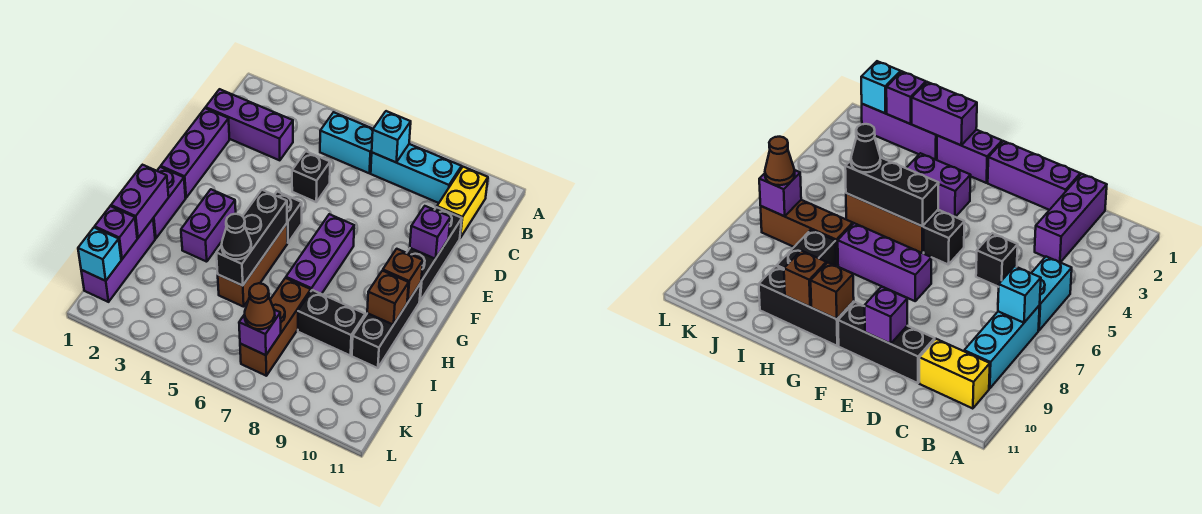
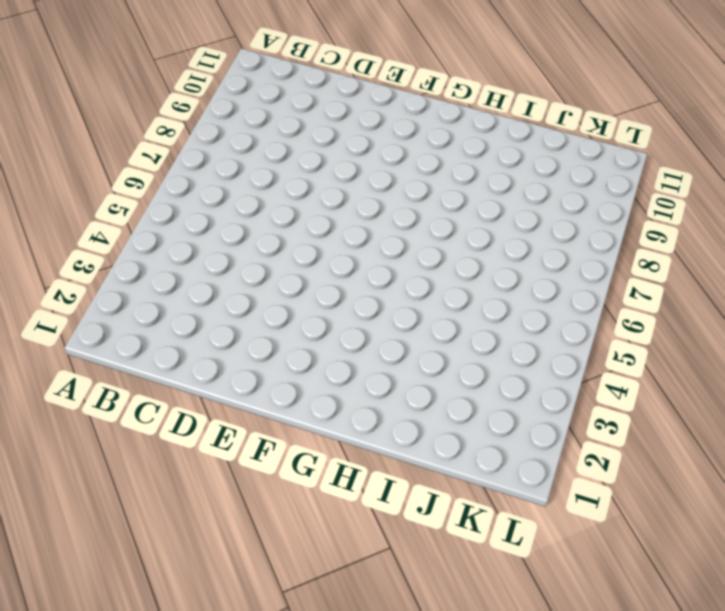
none -> cyan 1x2 brick [320,112,373,173]
none -> cyan 1x3 brick [371,144,461,203]
none -> yellow 1x2 brick [437,167,488,238]

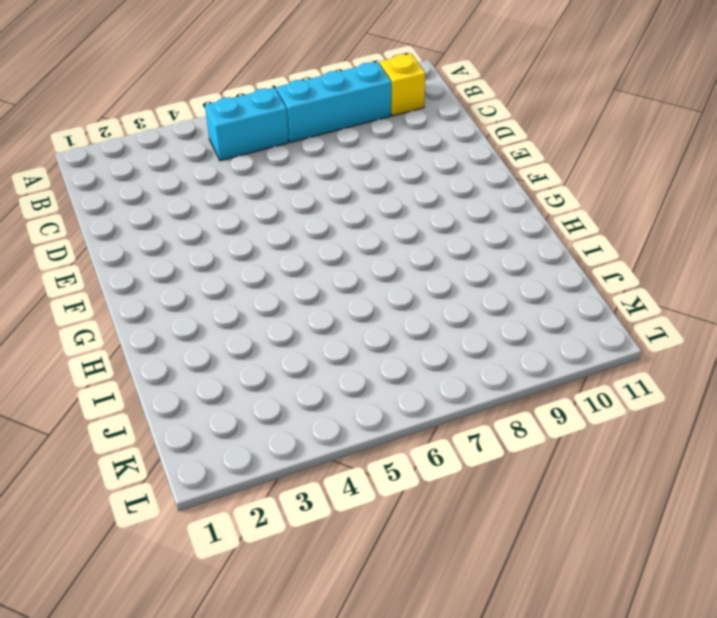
yellow 1x1 brick [380,54,425,116] -> yellow 1x2 brick [437,167,488,238]
none -> purple 1x3 brick [206,89,293,160]
none -> purple 1x3 brick [161,108,229,198]
none -> black 1x1 brick [292,151,330,202]

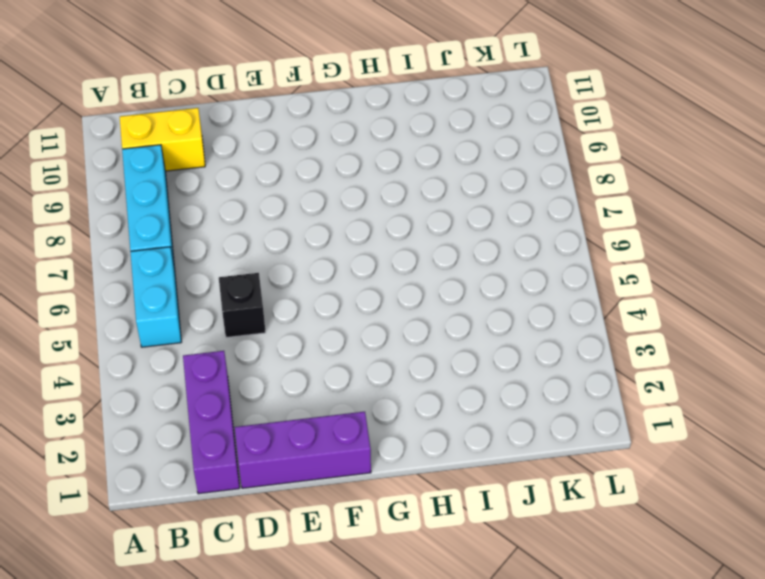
none -> black 1x3 brick [407,207,462,301]
none -> black 1x1 brick [275,192,302,243]
none -> purple 1x3 brick [286,214,354,294]

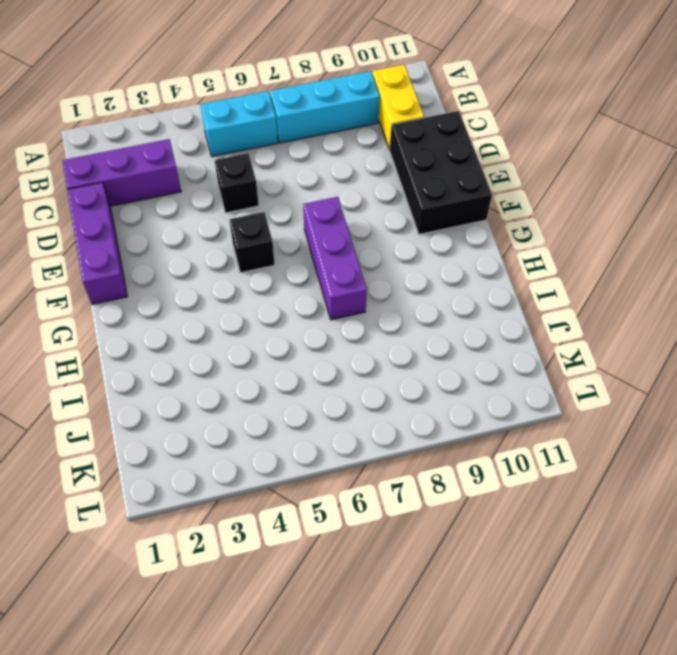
black 2x3 brick [389,111,492,234] -> black 1x3 brick [407,207,462,301]
none -> purple 1x2 brick [153,167,186,239]
none -> purple 1x2 brick [181,189,236,262]
none -> brown 1x3 brick [218,224,287,307]

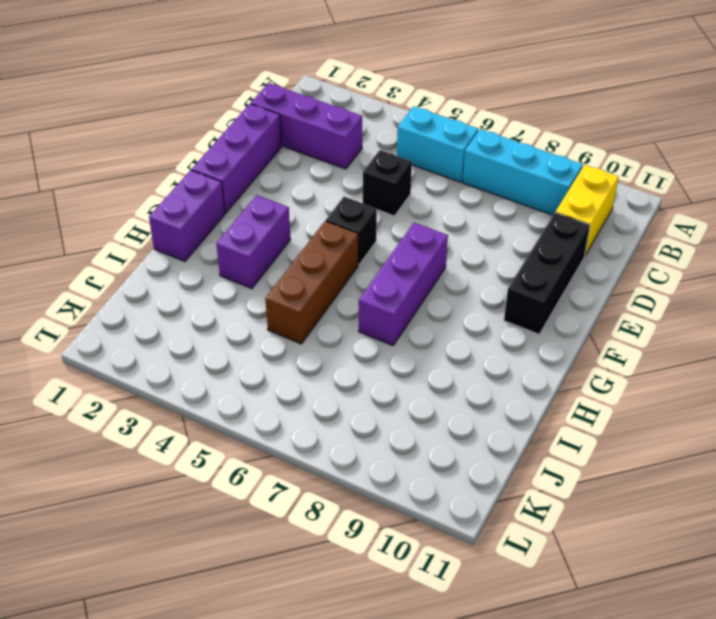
none -> black 1x3 brick [352,283,421,368]
none -> purple 1x3 brick [81,219,155,302]
none -> brown 1x3 brick [240,278,311,376]

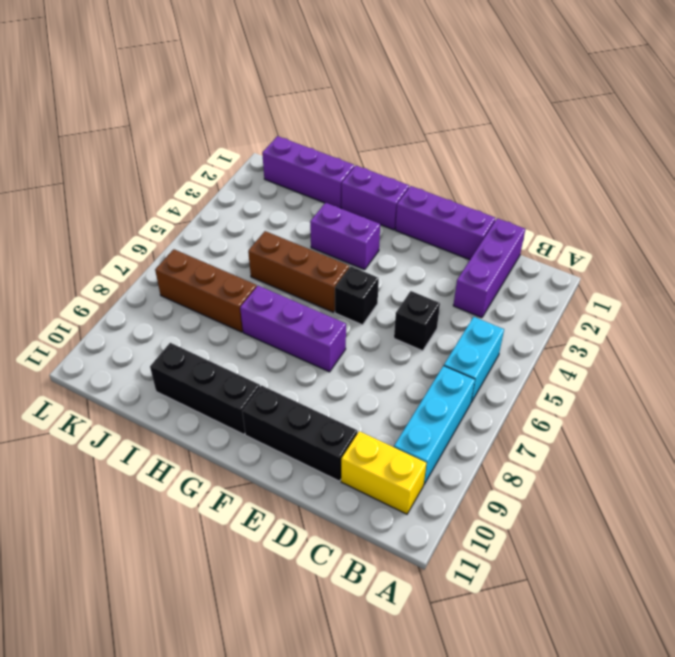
none -> black 1x2 brick [298,290,365,356]
none -> cyan 1x1 brick [372,111,411,162]
none -> purple 1x1 brick [410,206,451,259]

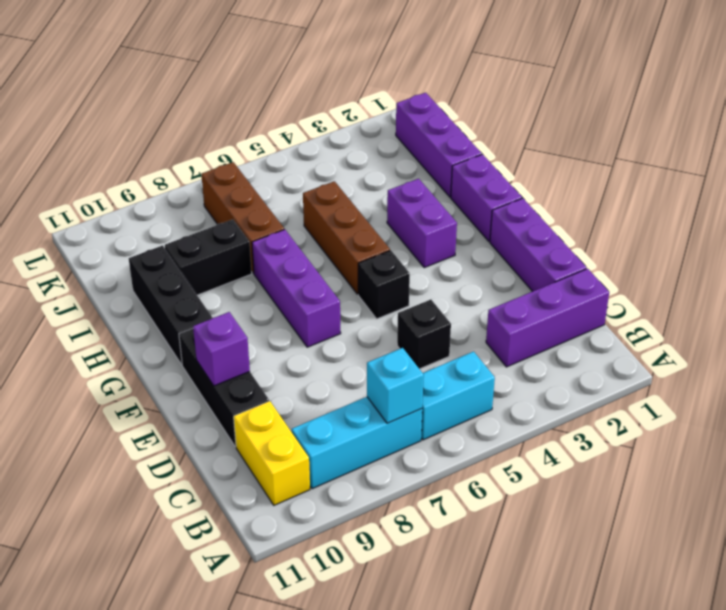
none -> black 1x3 brick [216,190,287,286]
none -> brown 1x1 brick [383,249,423,302]
none -> purple 1x2 brick [111,165,169,238]

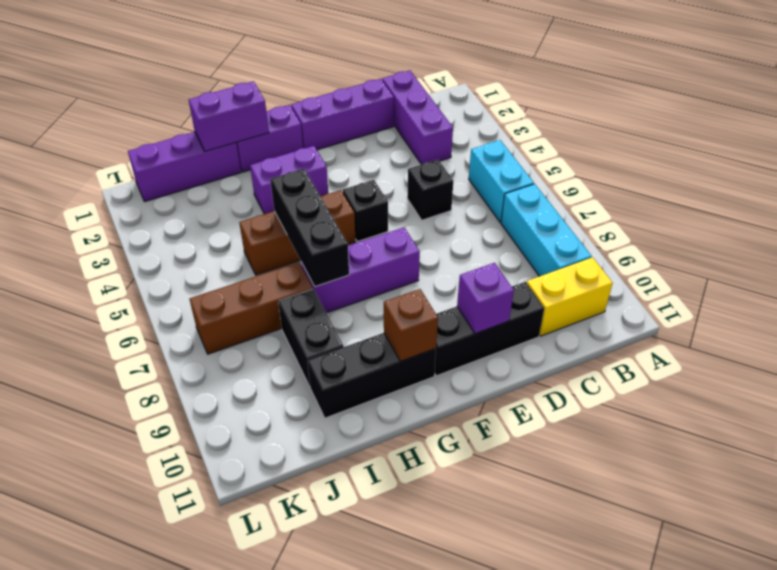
black 1x3 brick [270,169,349,287] -> black 1x3 brick turned to [216,190,287,286]
none -> cyan 1x1 brick [372,111,411,162]
none -> brown 1x1 brick [367,271,409,325]
none -> purple 1x1 brick [95,206,137,259]

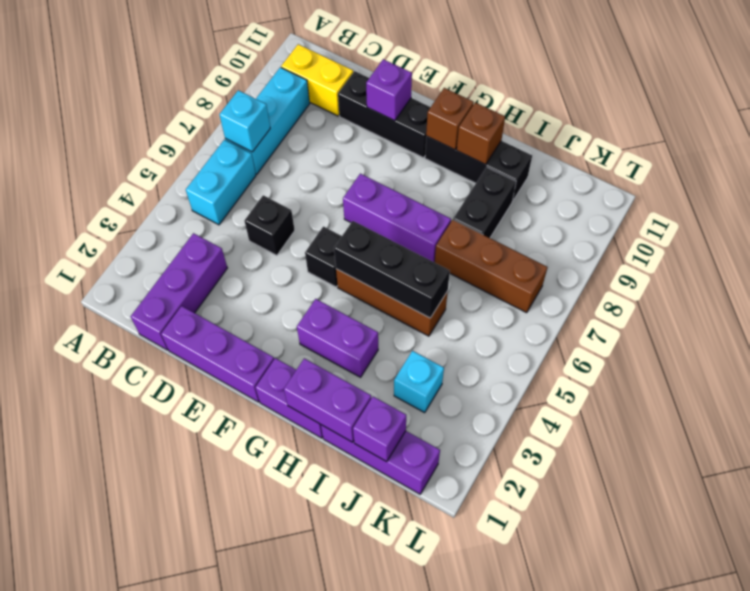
cyan 1x1 brick [394,351,444,413] -> cyan 1x1 brick moved to [78,227,121,281]
none -> purple 1x1 brick [239,310,281,355]
none -> black 1x1 cone [222,214,251,259]
none -> brown 1x1 cone [245,283,275,329]

